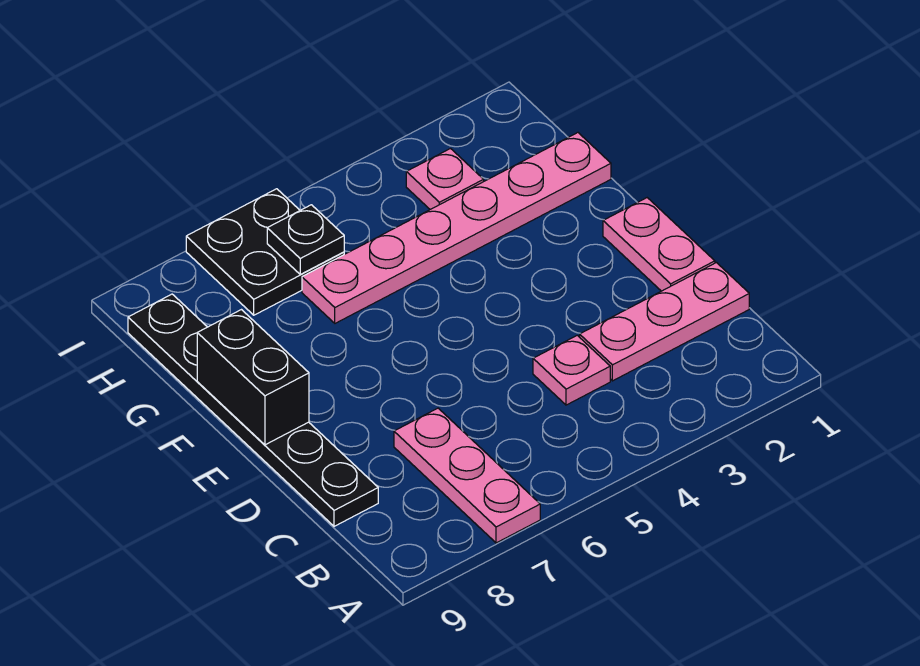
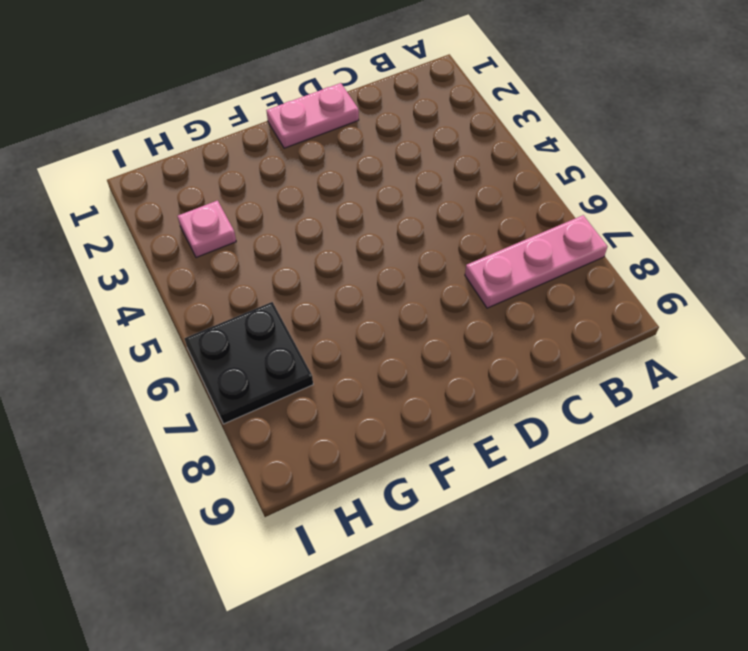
none -> pink 1x3 plate [580,263,749,381]
none -> pink 1x1 plate [533,335,610,405]

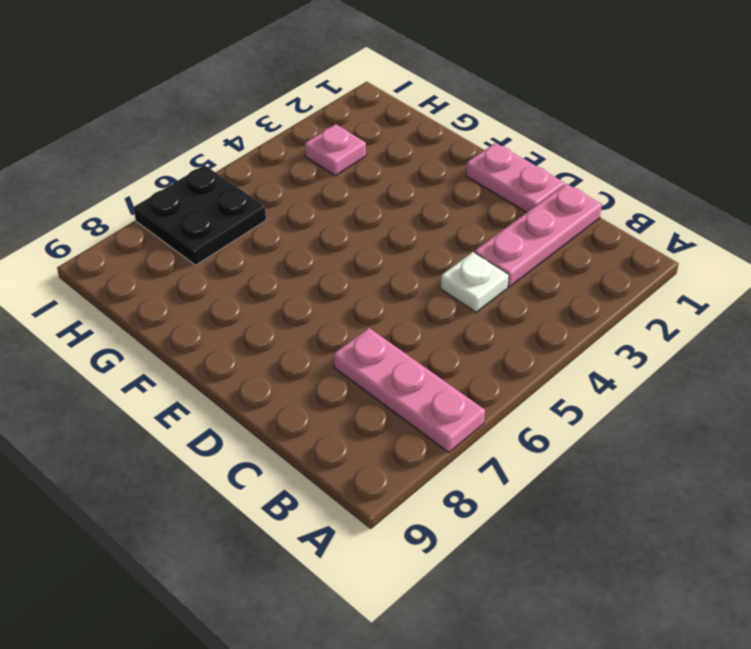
white 1x1 plate [441,252,509,312] -> pink 1x1 plate [533,335,610,405]
none -> black 1x6 plate [128,294,378,526]
none -> pink 1x6 plate [302,133,611,323]

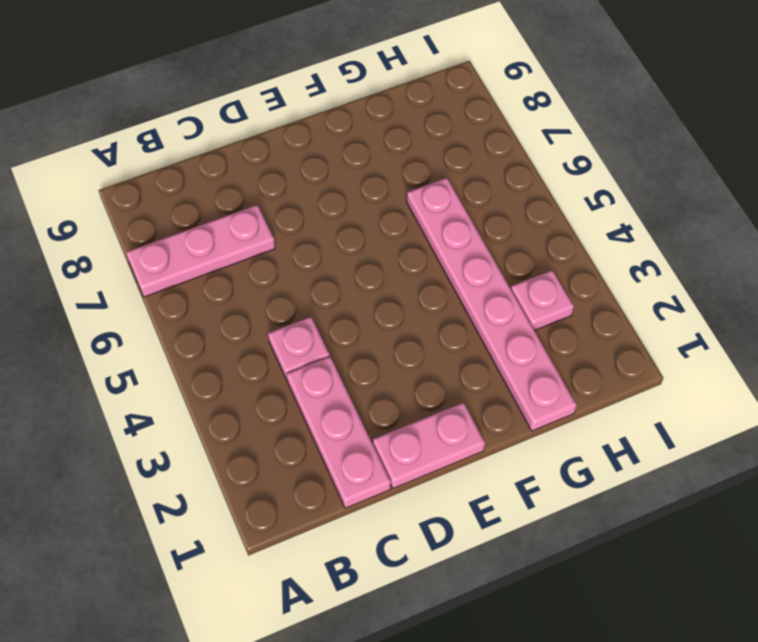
none -> black 1x6 plate [128,294,378,526]
none -> black 2x2 plate [186,189,344,315]

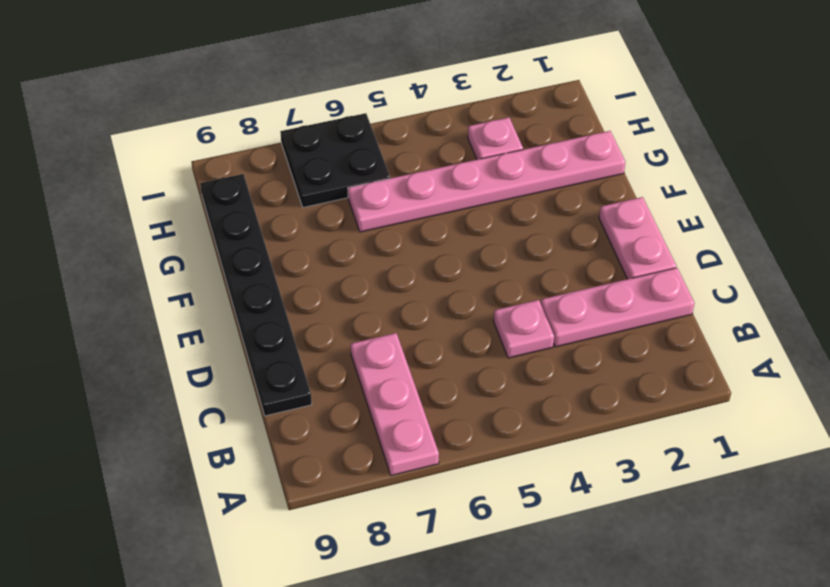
none -> black 1x2 brick [197,310,309,445]
none -> black 1x1 plate [267,205,344,274]

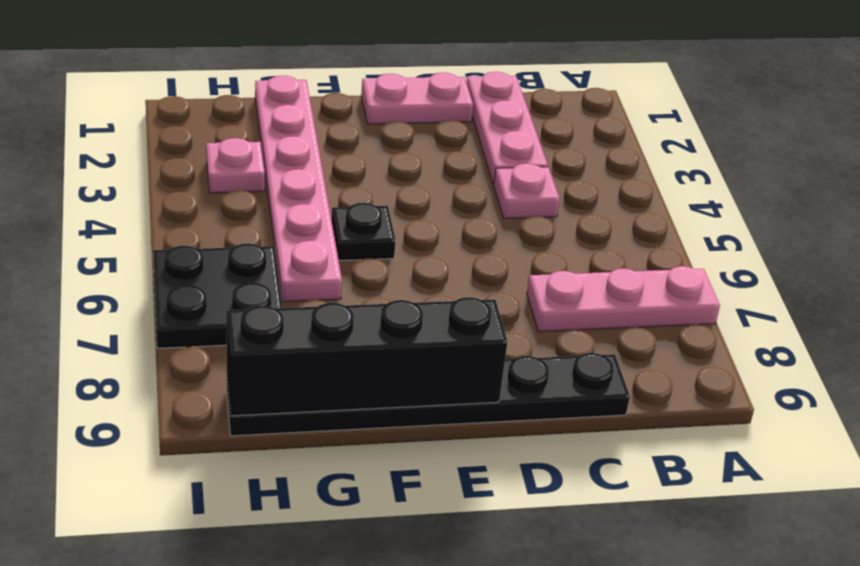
black 1x4 brick [226,297,507,416] -> black 1x2 brick [197,310,309,445]
black 1x1 plate [331,203,396,261] -> black 1x1 plate moved to [267,205,344,274]

